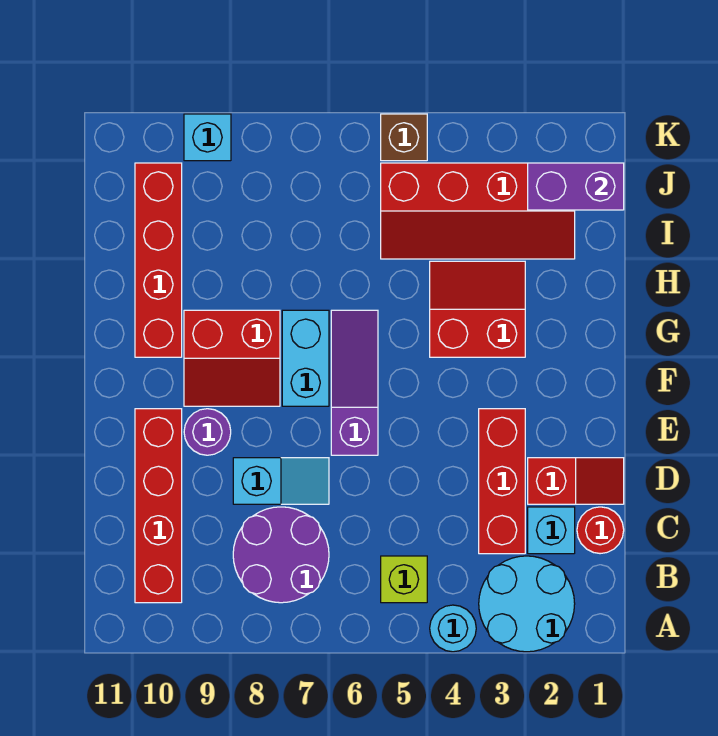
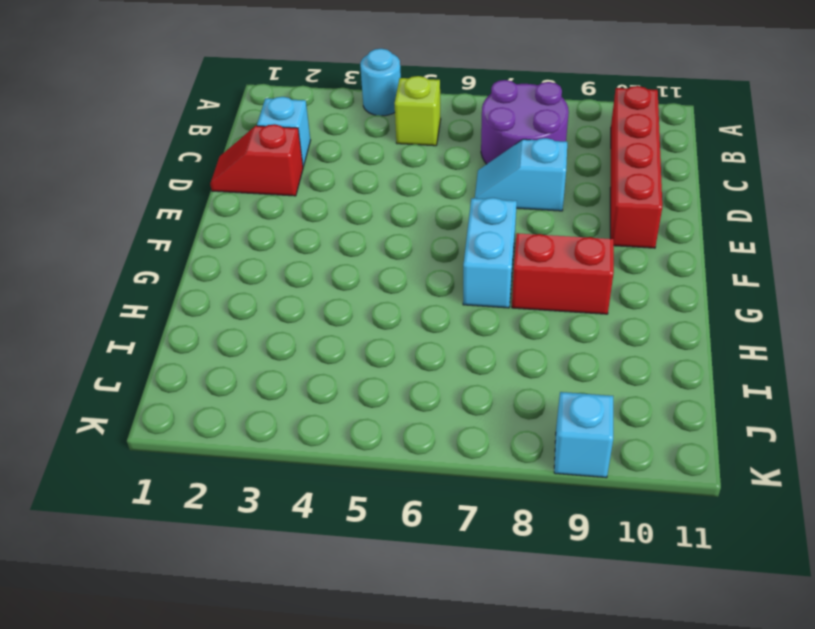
none -> cyan 2x2 round brick [479,556,575,652]
none -> red 1x1 round brick [577,507,624,554]
none -> red 1x3 brick [479,409,525,554]

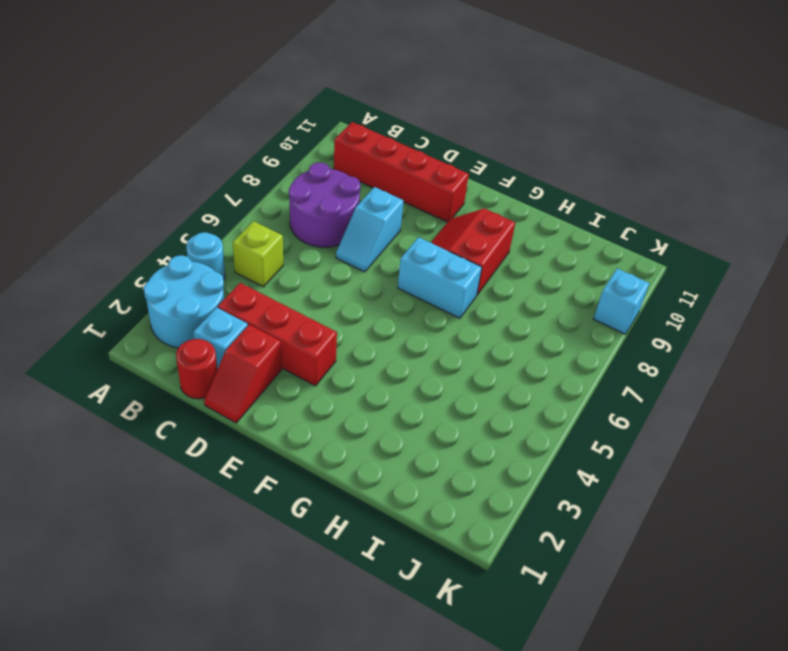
none -> purple 1x3 slope [331,310,378,455]
none -> purple 1x1 round brick [184,409,231,455]
none -> red 2x2 slope [430,261,525,357]

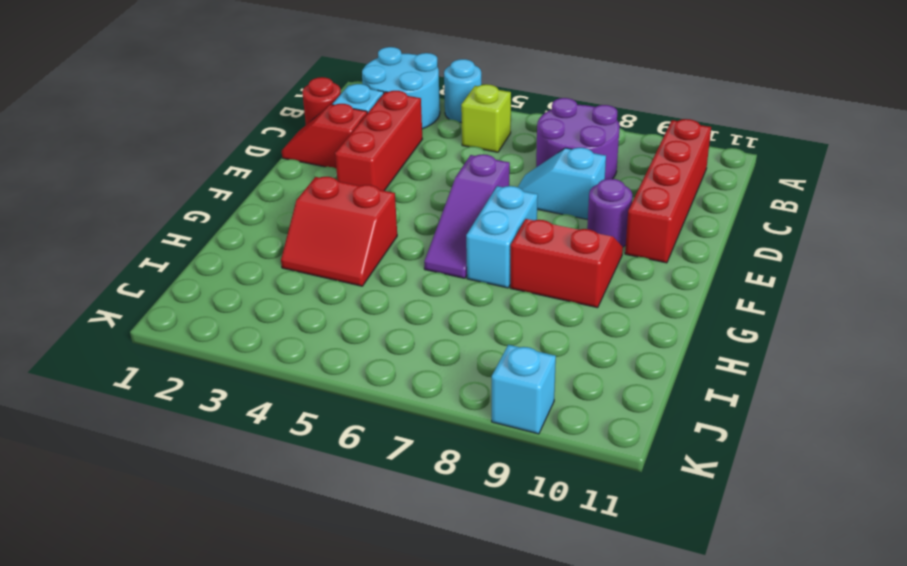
none -> red 1x4 brick [135,163,182,357]
none -> red 2x4 slope [381,163,575,259]
none -> brown 1x1 brick [381,114,427,161]

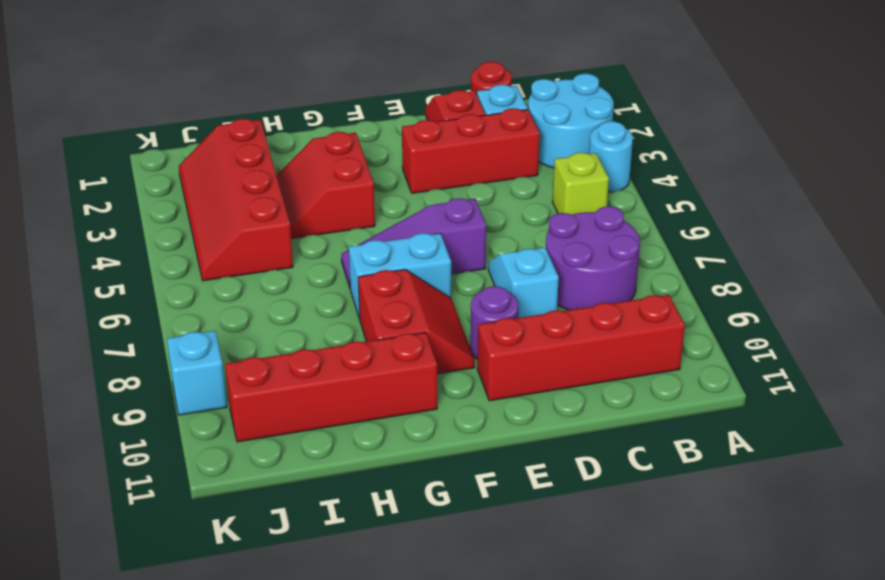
red 2x4 slope [179,119,293,281] -> red 2x4 slope turned to [381,163,575,259]
none -> brown 1x1 brick [381,114,427,161]
none -> purple 1x2 brick [528,163,624,210]

